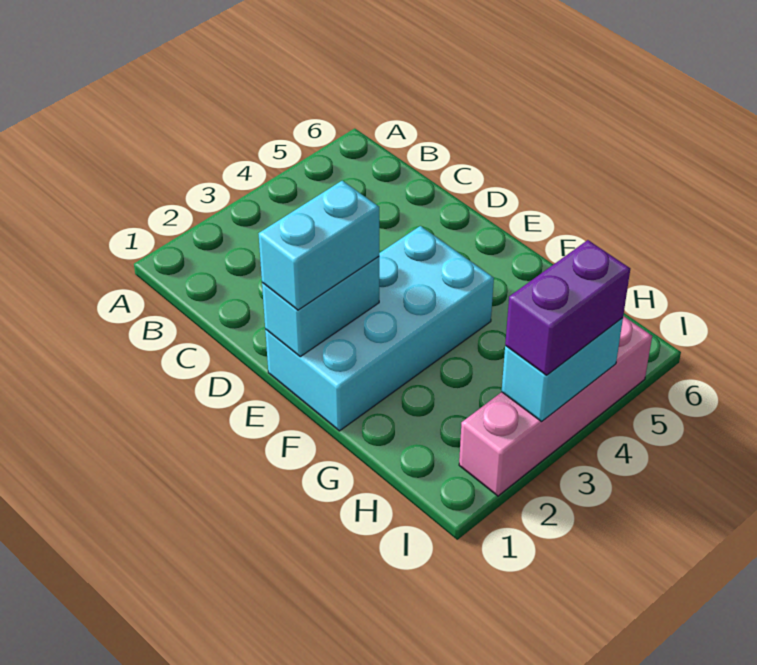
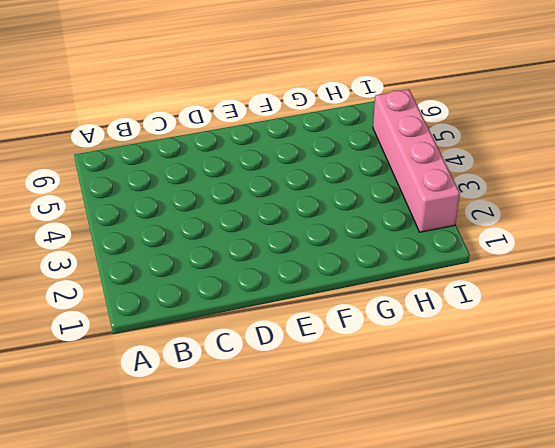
none -> cyan 2x4 brick [265,226,494,431]
none -> cyan 1x2 brick [262,257,379,357]

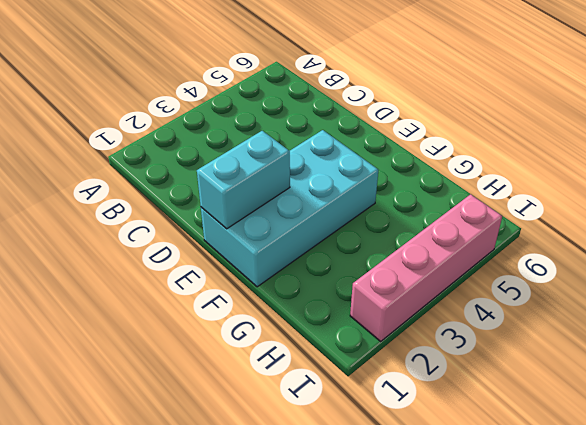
none -> cyan 1x2 brick [502,318,623,421]
none -> cyan 1x2 brick [259,181,379,310]

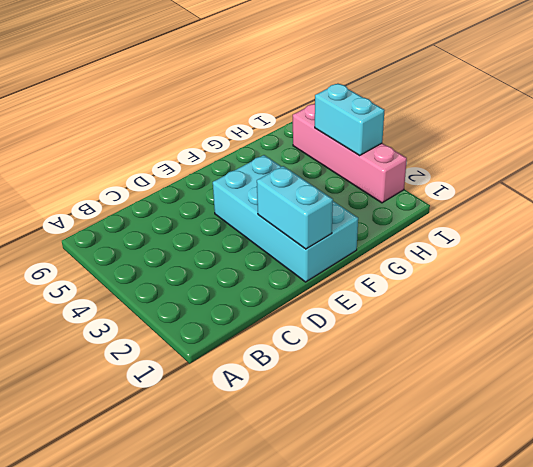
none -> cyan 1x2 brick [259,181,379,310]
none -> purple 1x2 brick [505,240,630,375]

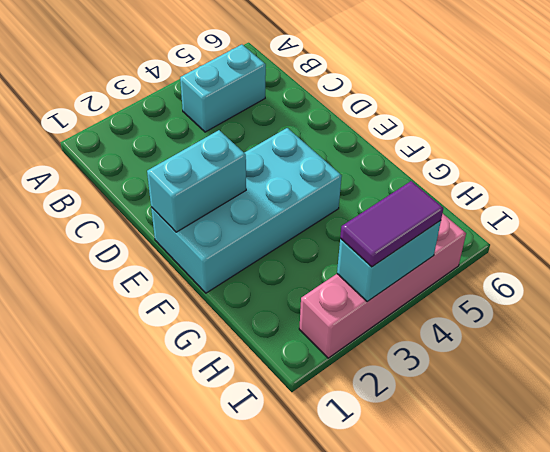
cyan 1x2 brick [180,45,266,132] -> cyan 1x2 brick moved to [259,181,379,310]
purple 1x2 tile [340,181,443,267] -> purple 1x2 brick [505,240,630,375]

